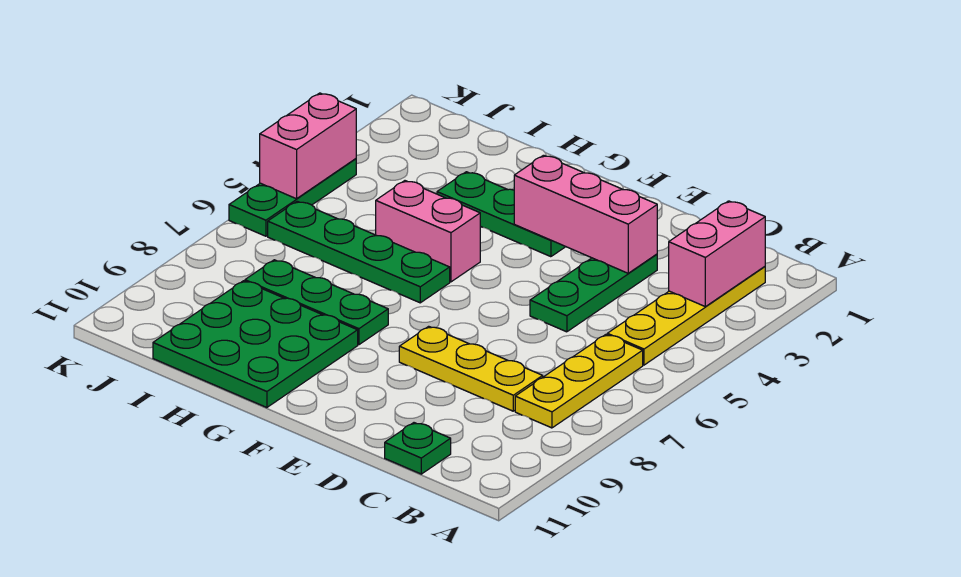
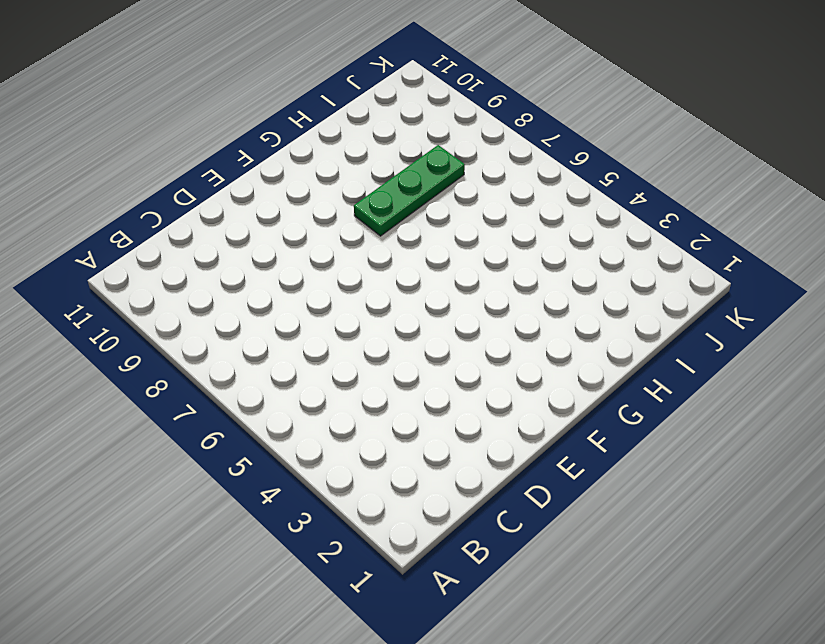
none -> yellow 1x4 plate [607,267,765,365]
none -> yellow 1x3 plate [515,335,643,428]
none -> yellow 1x3 plate [399,326,543,411]

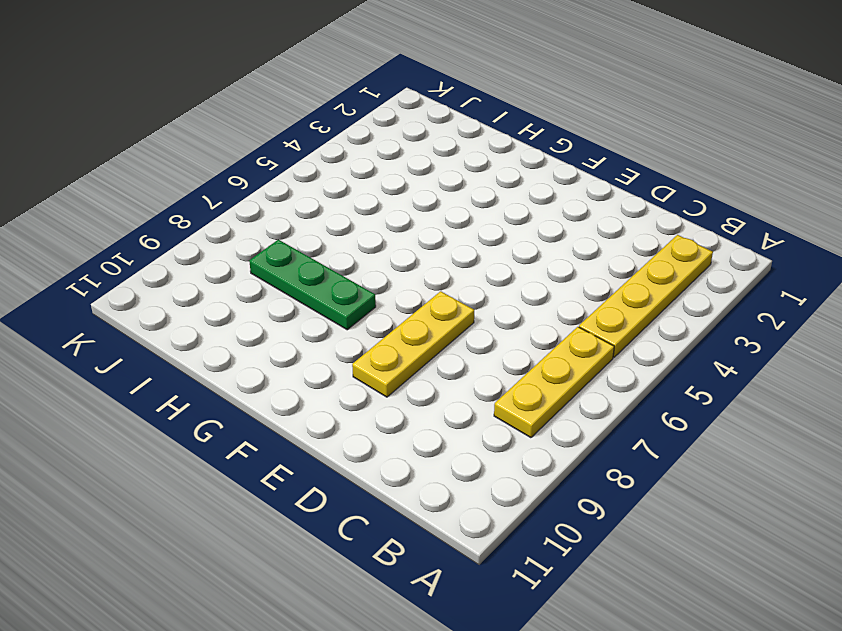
yellow 1x3 plate [352,291,474,397] -> yellow 1x3 plate turned to [399,326,543,411]
none -> green 1x1 plate [385,423,451,474]
none -> green 1x3 plate [530,254,657,332]
none -> green 1x3 plate [437,172,566,257]

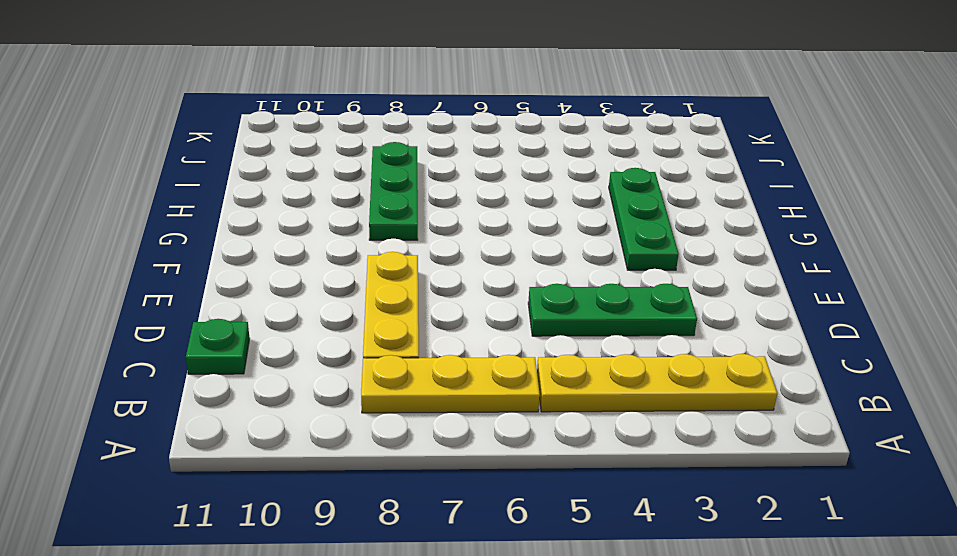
none -> pink 1x2 brick [376,181,480,282]
none -> green 1x4 plate [268,201,450,303]
none -> green 3x3 plate [153,281,358,408]

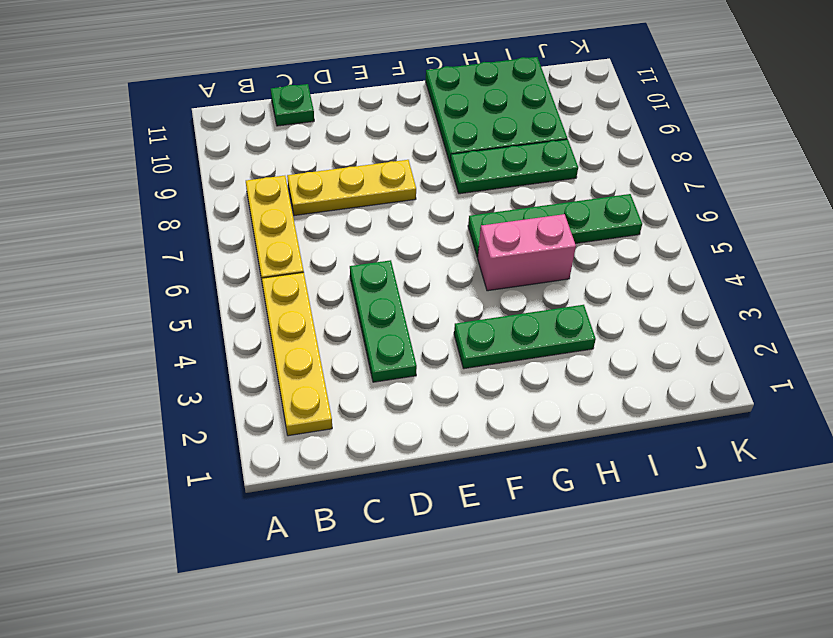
none -> green 1x3 plate [229,159,356,236]
none -> pink 1x2 brick [669,201,765,307]
none -> pink 1x3 brick [514,155,657,273]

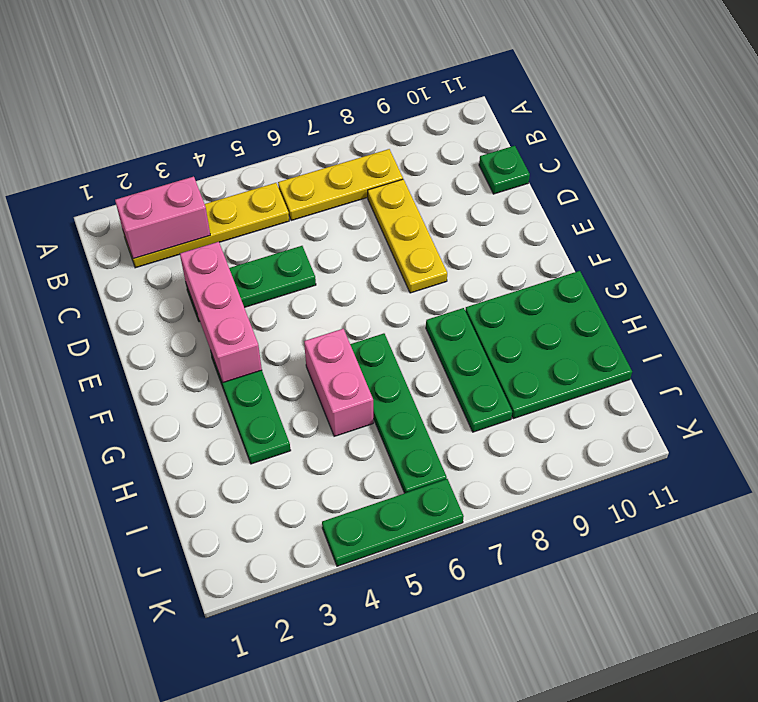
none -> pink 1x2 brick [260,93,356,199]

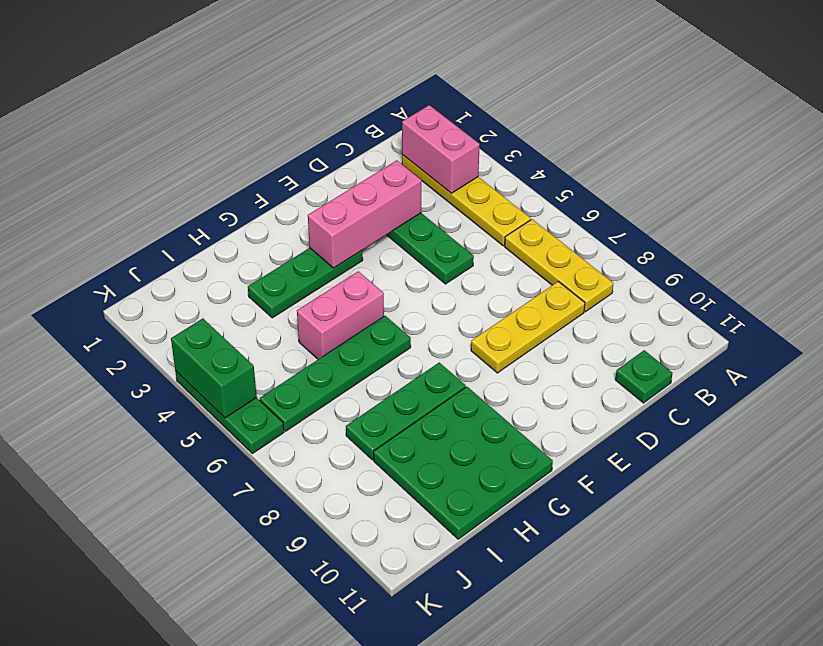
green 1x2 brick [171,318,257,418] -> pink 1x2 brick [260,93,356,199]

